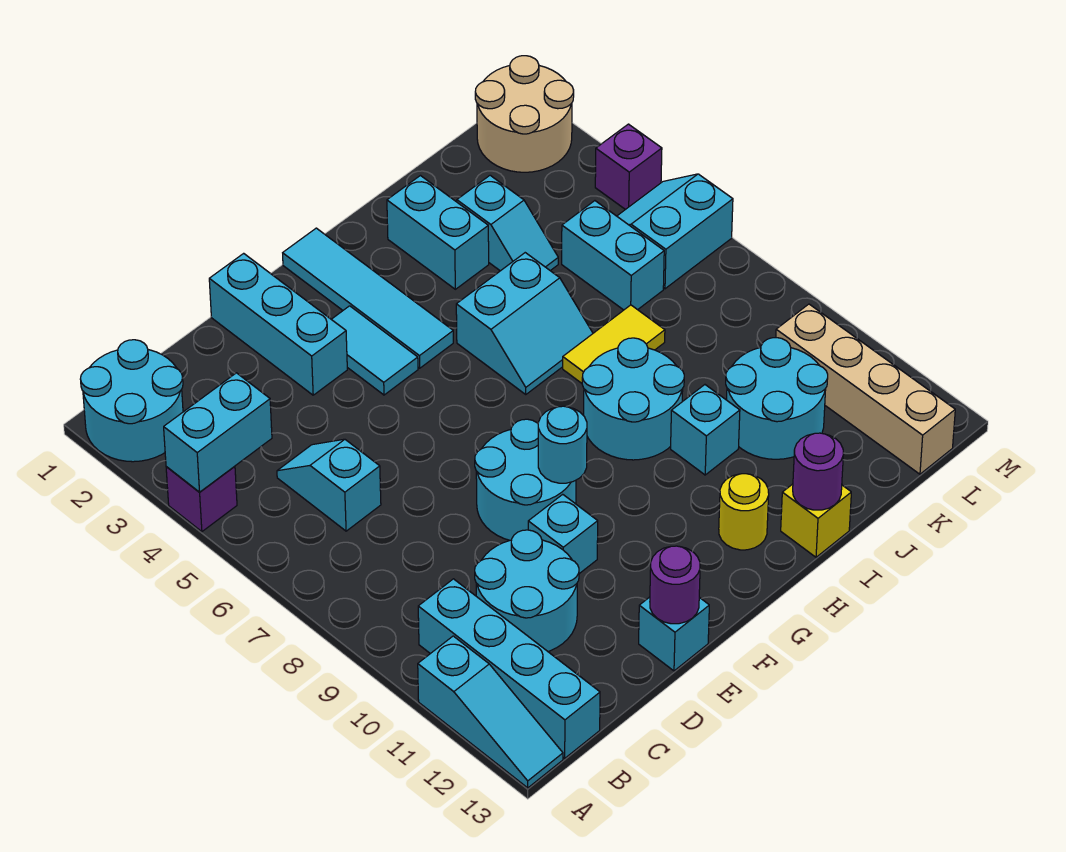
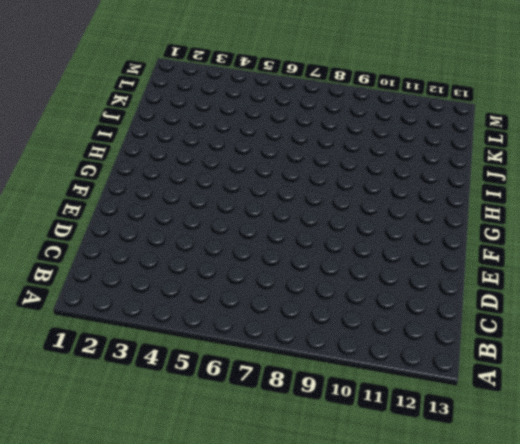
none -> cyan 2x2 round brick [80,340,183,462]
none -> purple 1x1 brick [166,466,237,532]
none -> cyan 1x3 slope [418,636,563,788]
none -> cyan 1x4 brick [418,579,600,758]

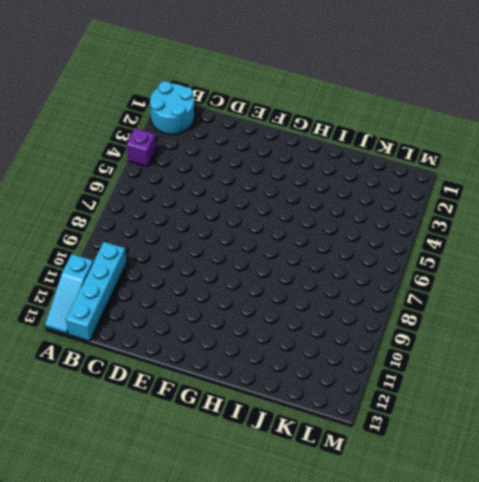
none -> cyan 1x2 slope [277,439,381,531]
none -> cyan 2x2 round brick [475,530,579,651]
none -> cyan 1x3 brick [209,253,347,395]
none -> cyan 2x2 round brick [475,419,576,540]

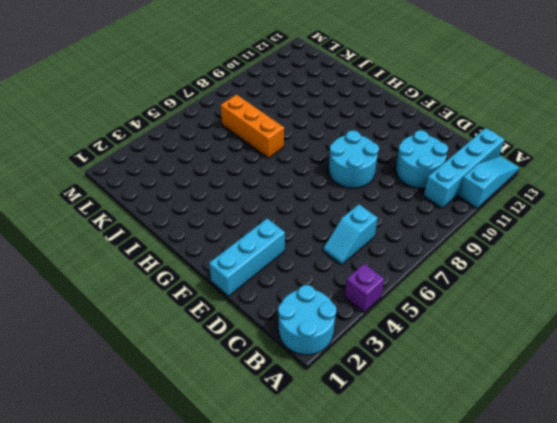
orange 1x3 brick [221,95,284,158] -> yellow 1x2 tile [563,305,665,383]
none -> cyan 1x1 brick [528,494,598,574]
none -> cyan 1x1 brick [639,597,709,671]
none -> cyan 1x2 tile [331,306,418,395]
none -> cyan 1x4 tile [283,228,453,368]

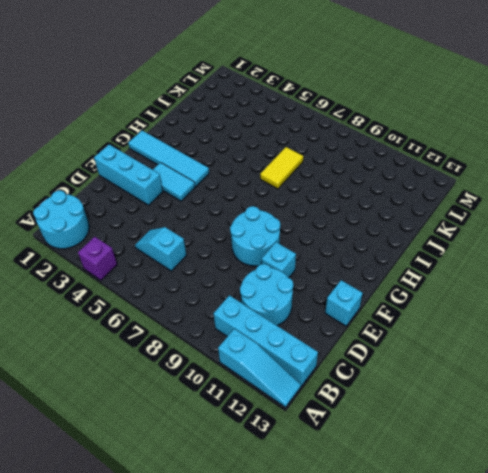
none -> cyan 2x2 slope [456,253,593,394]
none -> cyan 2x2 round brick [582,338,684,460]
none -> yellow 1x1 round brick [719,474,769,550]
none -> cyan 1x2 brick [387,176,489,289]

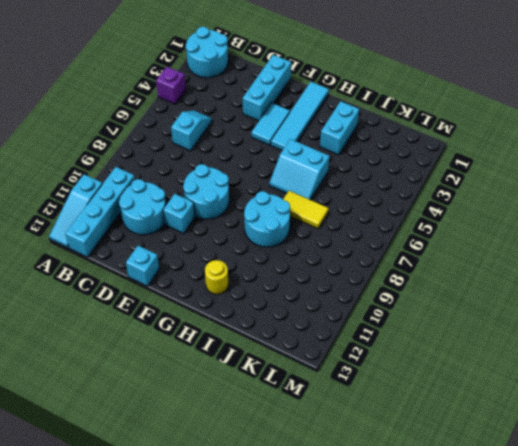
none -> cyan 1x1 brick [671,385,740,475]
none -> yellow 1x1 brick [781,484,851,557]
none -> cyan 1x2 slope [457,175,558,271]
none -> cyan 2x2 round brick [726,338,828,459]

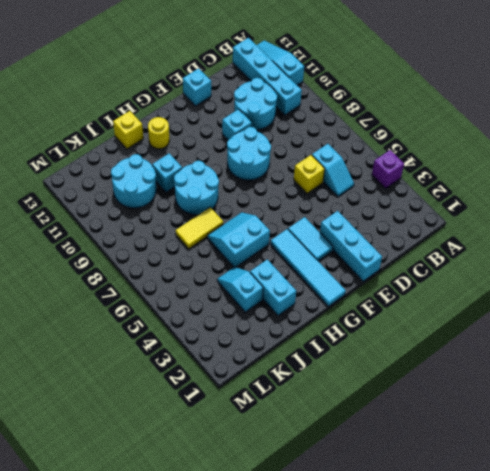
yellow 1x1 brick [294,155,325,193] -> none
none -> cyan 2x2 round brick [80,340,183,462]
none -> cyan 1x2 brick [562,201,664,310]
none -> tan 2x2 round brick [475,56,574,172]
none -> cyan 2x2 slope [617,174,733,289]

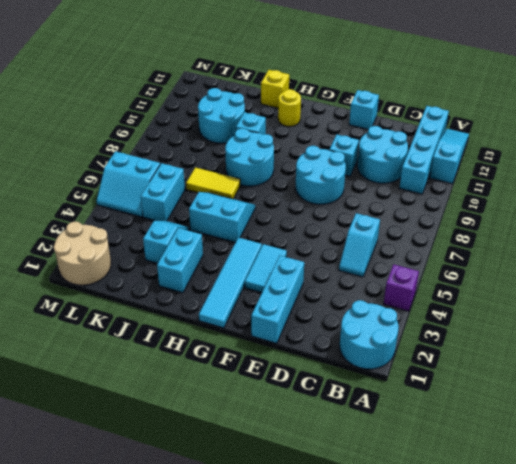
none -> tan 1x4 brick [776,304,955,474]
none -> purple 1x1 brick [595,124,662,210]
none -> cyan 1x2 brick [164,373,272,492]
none -> purple 1x1 round brick [650,546,700,624]

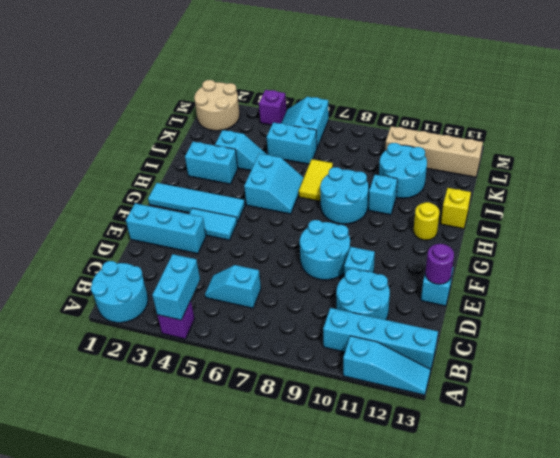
none -> cyan 1x1 round brick [538,406,587,483]
none -> purple 1x1 round brick [793,433,843,510]

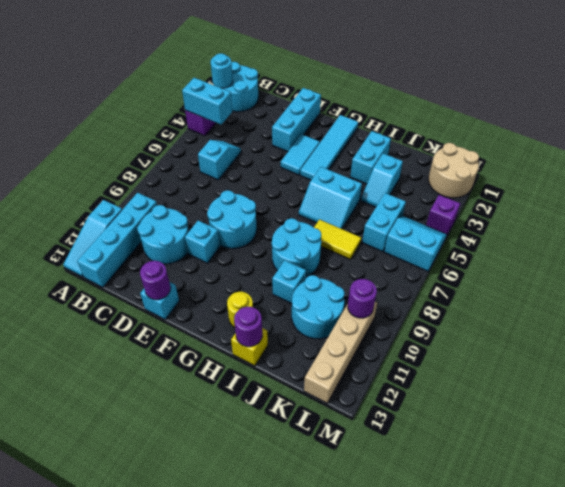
cyan 1x1 round brick [211,54,233,88] -> cyan 1x1 round brick moved to [538,406,587,483]
purple 1x1 round brick [348,279,377,318] -> none

